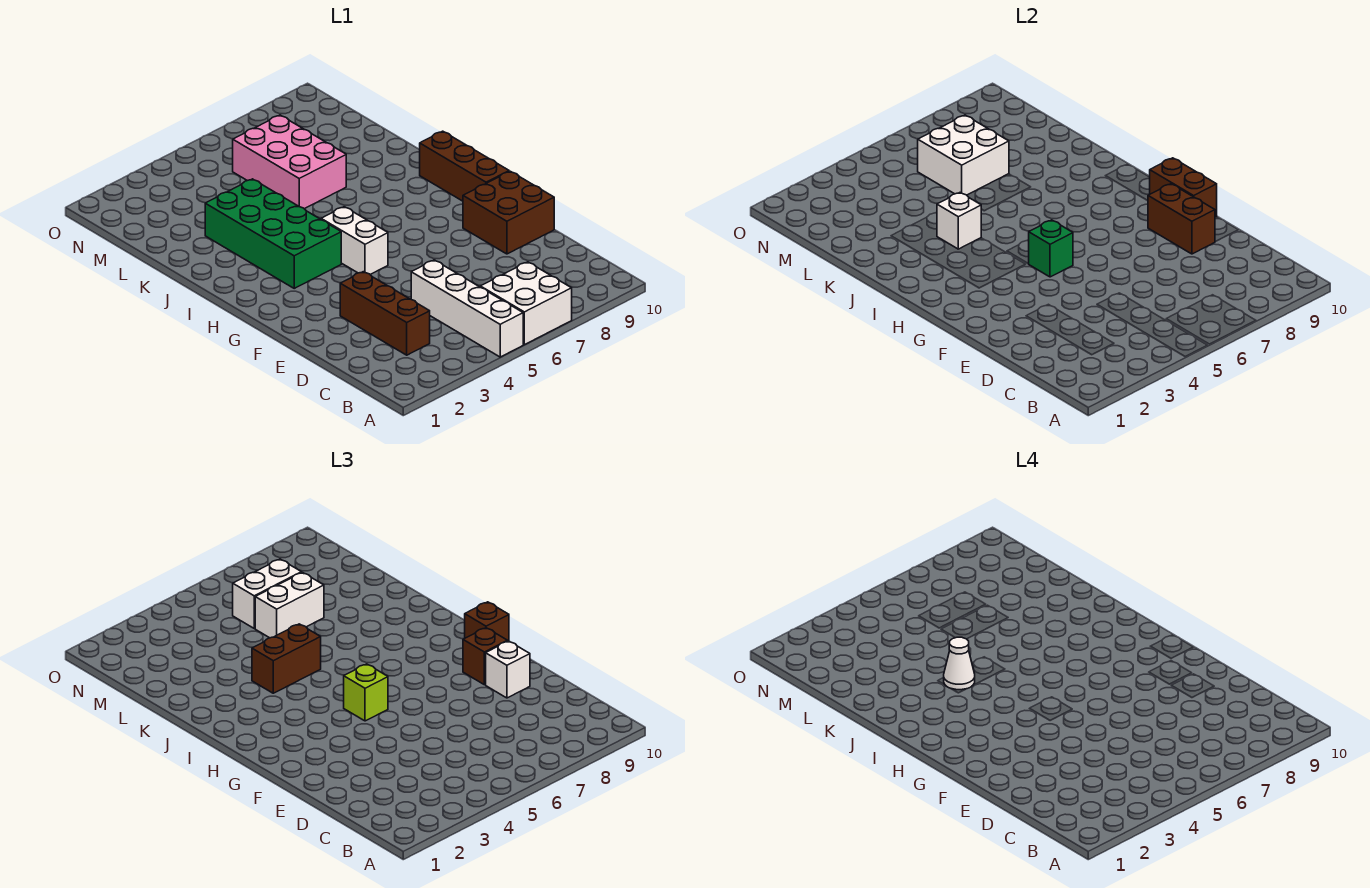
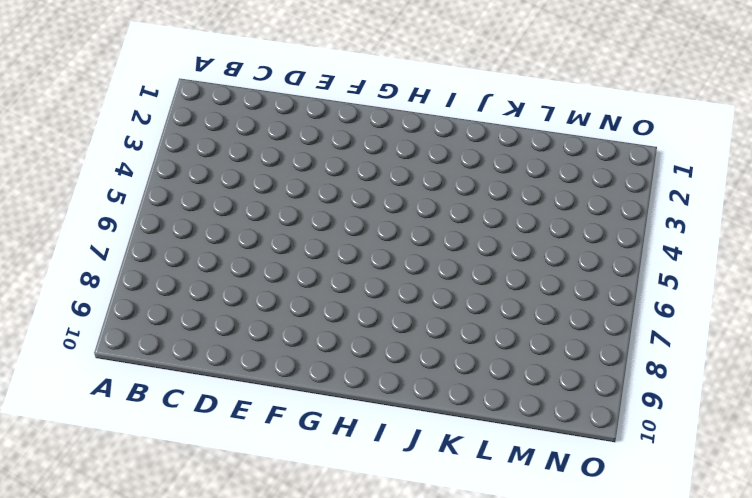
none -> white 1x4 brick [411,260,523,357]
none -> white 2x2 brick [480,262,572,345]
none -> brown 1x3 brick [340,272,430,355]

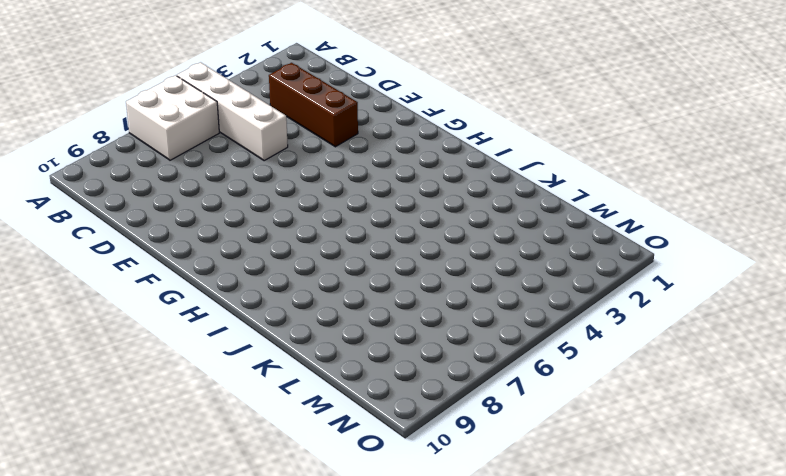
none -> brown 2x2 brick [463,171,554,254]
none -> white 1x2 brick [321,207,388,274]
none -> brown 1x3 brick [420,131,509,201]

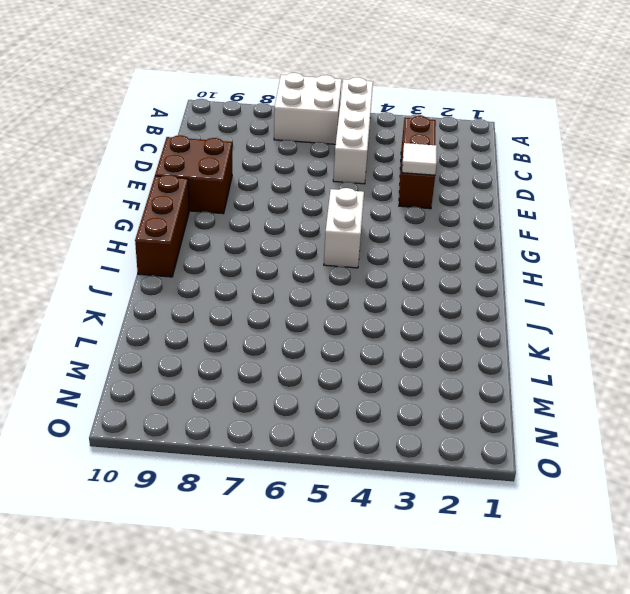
white 1x1 tile [402,143,437,175] -> none
none -> green 2x4 brick [205,179,341,288]
none -> pink 2x3 brick [233,115,346,209]
none -> brown 1x2 brick [1148,184,1215,254]

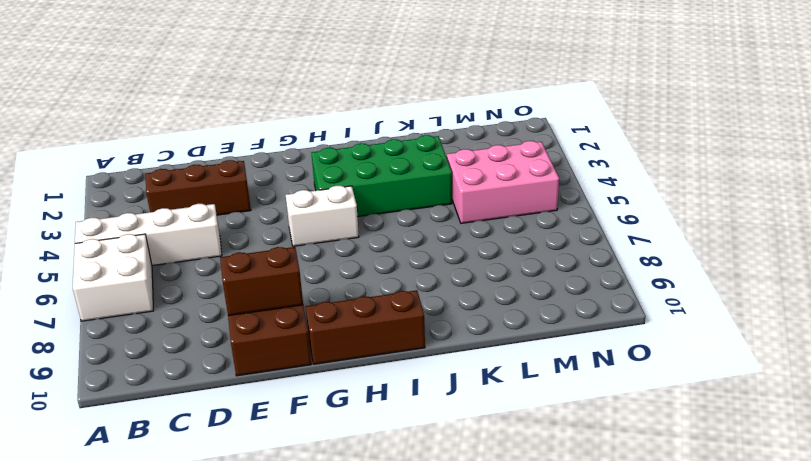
pink 2x3 brick [447,141,559,223] -> pink 2x3 brick moved to [233,115,346,209]
none -> brown 1x2 brick [1150,158,1217,217]
none -> green 1x1 brick [1029,220,1073,277]
none -> white 1x1 brick [937,193,981,249]

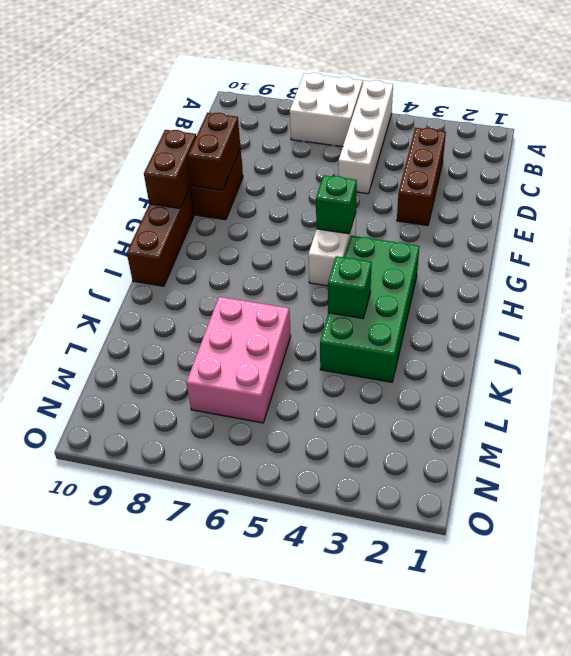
green 1x1 brick [328,256,372,318] -> white 1x1 brick [937,193,981,249]
none -> white 2x2 brick [918,115,1009,195]
none -> white 1x1 brick [486,641,530,698]
none -> brown 1x1 brick [463,628,507,685]

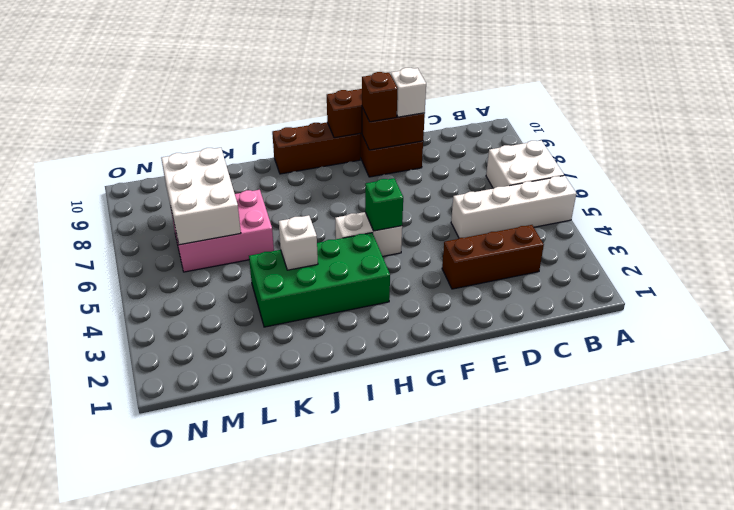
white 2x3 brick [161,148,241,245] -> white 2x2 brick [918,115,1009,195]
none -> lime 1x1 brick [344,664,388,721]
none -> brown 1x1 brick [465,602,509,641]
none -> brown 1x2 brick [252,624,321,693]

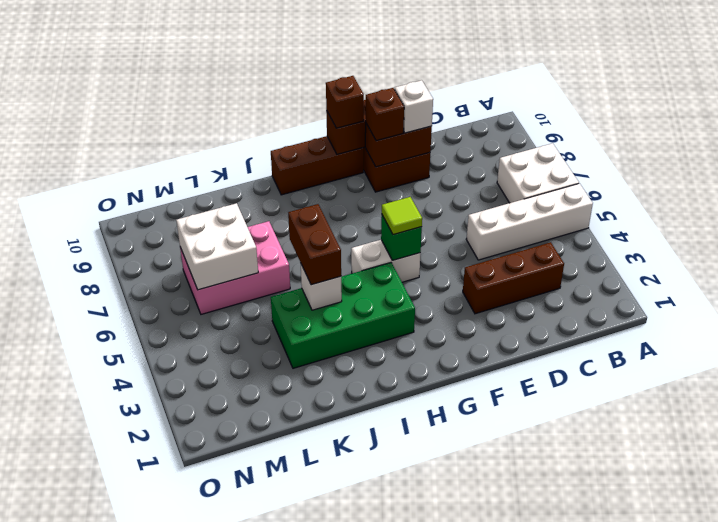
lime 1x1 tile [382,197,422,235] -> lime 1x1 brick [344,664,388,721]
none -> white 1x2 brick [255,573,324,638]
none -> white 1x2 brick [233,559,301,628]
none -> white 1x1 cone [944,637,975,690]

